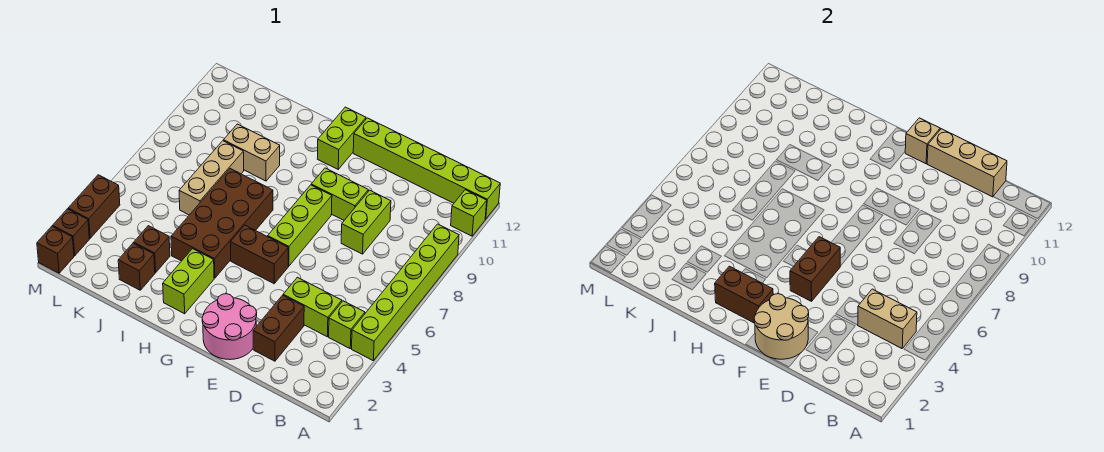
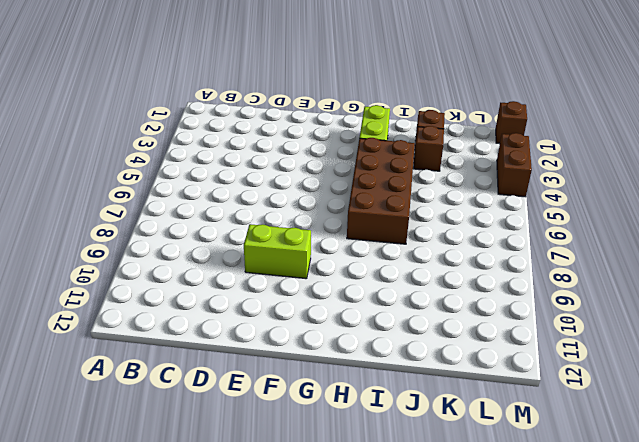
none -> lime 1x6 brick [352,224,459,360]
none -> lime 1x1 brick [451,190,487,236]
none -> lime 1x6 brick [353,118,500,219]

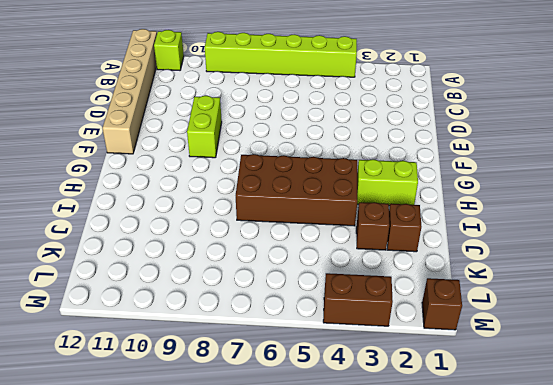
tan 1x6 brick [102,29,157,154] -> lime 1x6 brick [353,118,500,219]
none -> lime 1x1 brick [329,301,365,348]
none -> lime 1x2 brick [283,277,342,337]
none -> brown 1x2 brick [253,295,304,361]

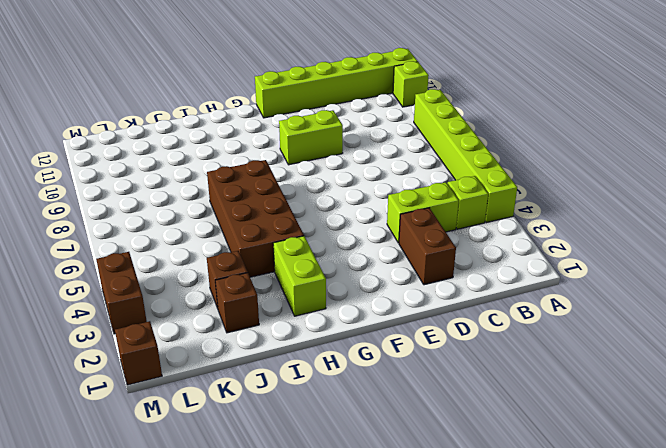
none -> lime 1x2 brick [341,190,391,254]
none -> pink 2x2 round brick [202,294,257,360]
none -> brown 1x2 brick [231,225,288,284]

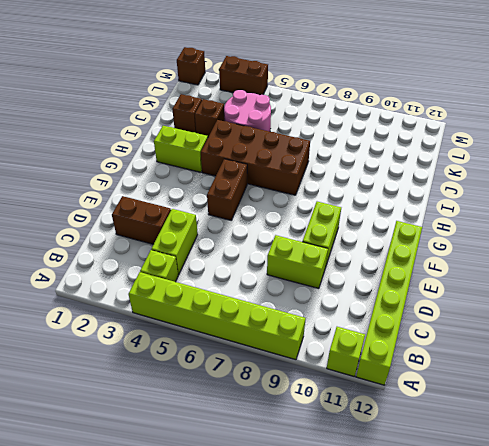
pink 2x2 round brick [224,90,271,132] -> pink 2x2 round brick moved to [202,294,257,360]
none -> lime 1x3 brick [268,185,332,266]
none -> lime 1x2 brick [317,107,366,169]
none -> tan 1x2 brick [223,124,280,181]

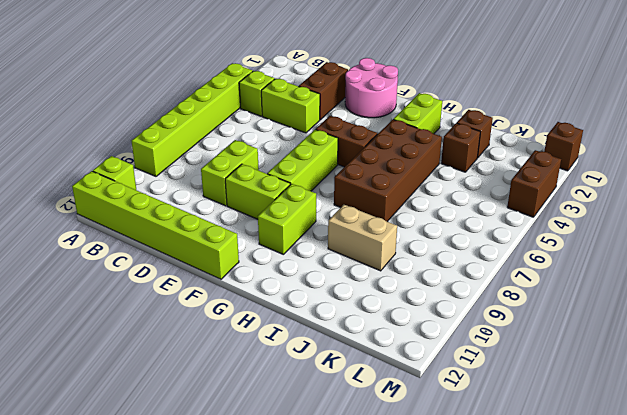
lime 1x2 brick [258,184,316,255] -> lime 1x2 brick moved to [317,107,366,169]
none -> tan 1x3 brick [179,141,244,215]
none -> brown 1x1 brick [53,209,89,256]
none -> tan 1x2 brick [858,289,917,348]

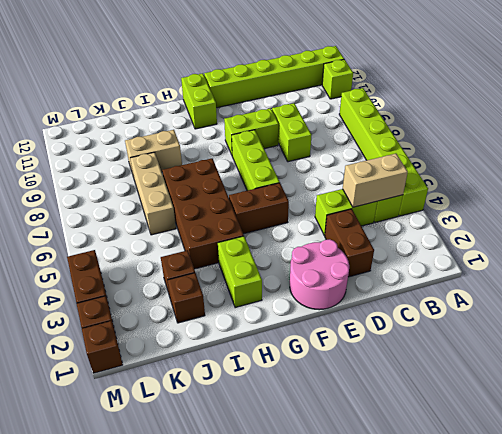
none -> tan 1x3 brick [927,129,1007,197]
none -> tan 2x2 round brick [754,294,809,359]
none -> brown 1x2 brick [790,237,840,301]

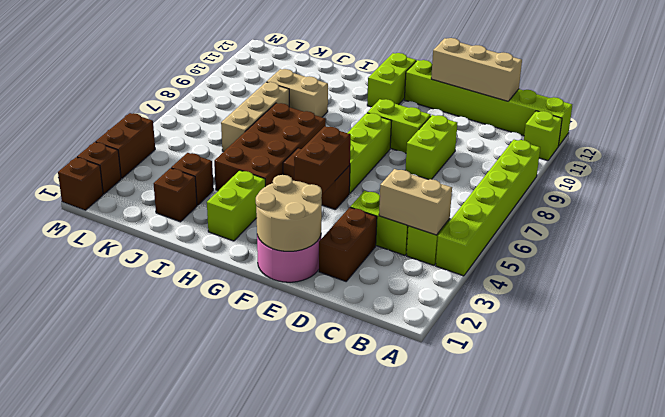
none -> tan 1x1 brick [905,118,940,164]
none -> brown 1x2 brick [715,266,773,323]

